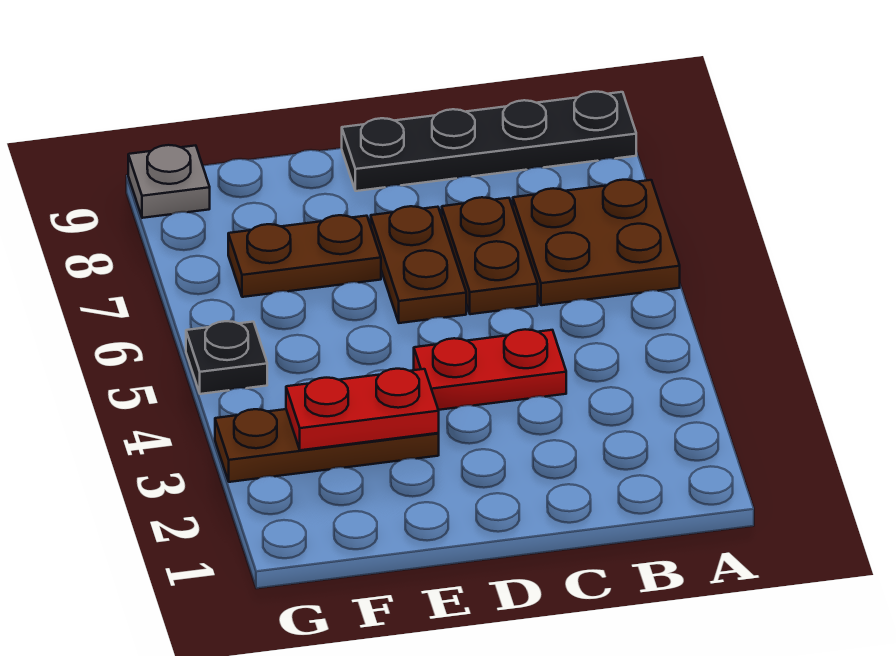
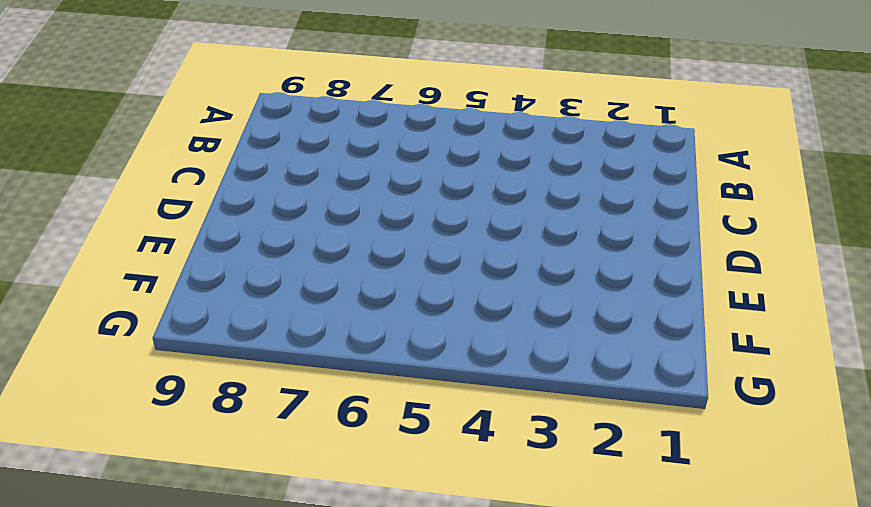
none -> brown 2x2 plate [513,180,680,305]
none -> black 1x4 plate [342,91,636,191]

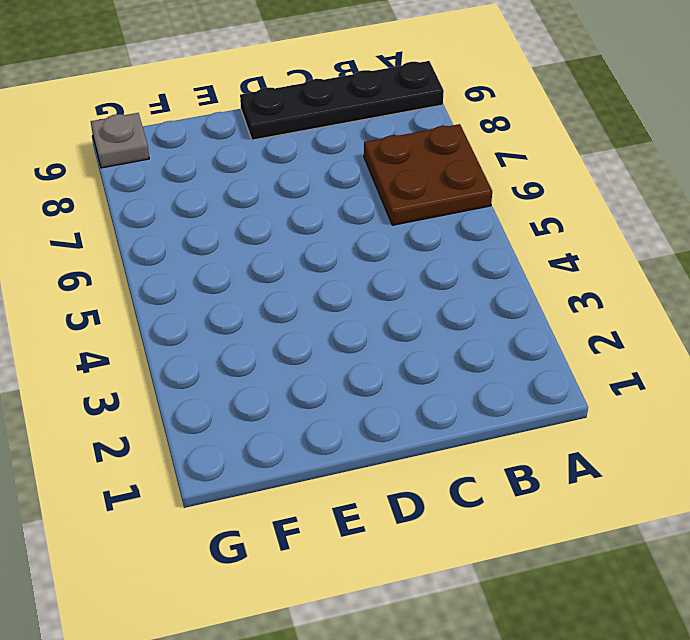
none -> red 1x2 plate [414,329,566,410]
none -> brown 1x2 plate [442,197,538,314]

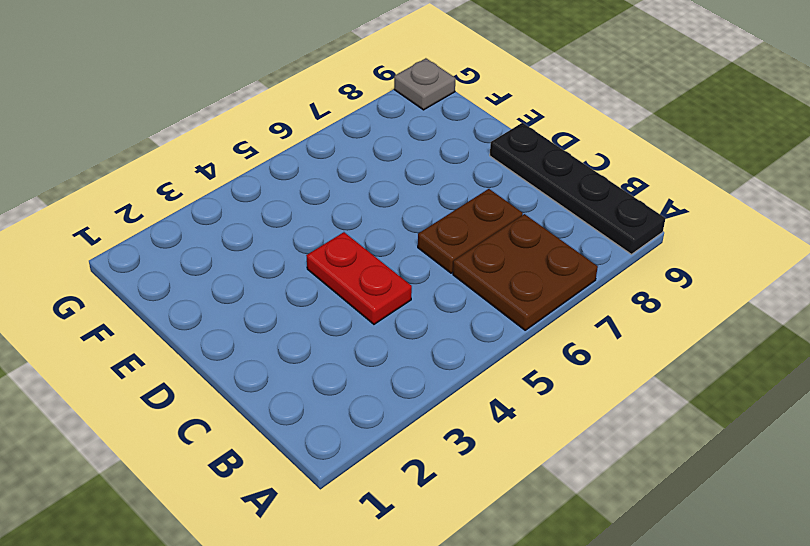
none -> brown 1x2 plate [371,206,466,323]
none -> brown 1x3 plate [215,409,439,482]

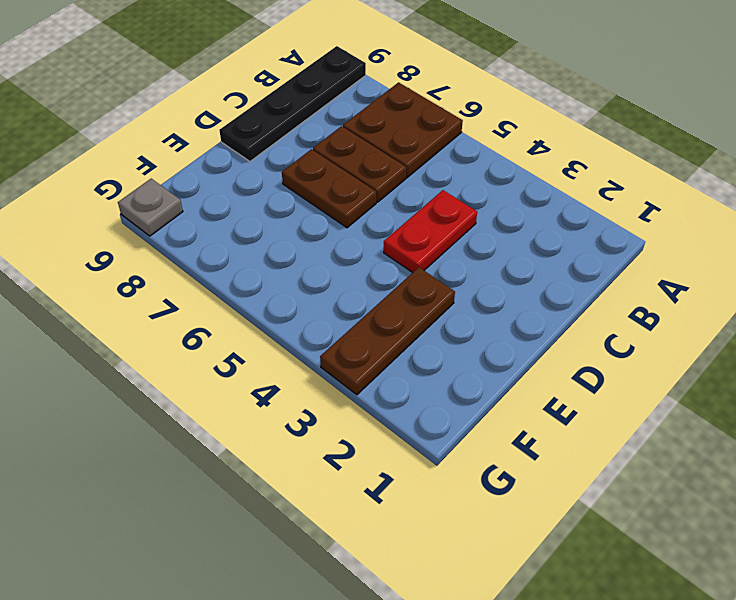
none -> brown 1x2 plate [228,215,381,297]
none -> black 1x1 plate [186,321,267,394]

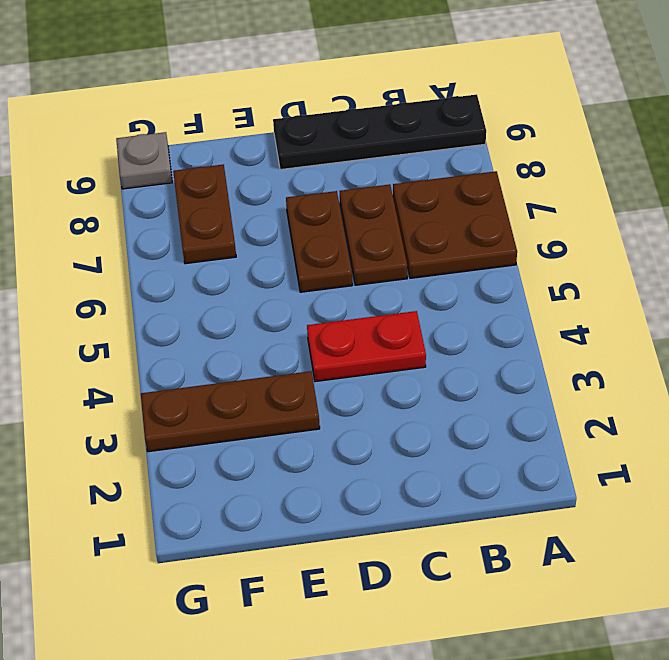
brown 1x2 plate [173,165,236,264] -> brown 1x2 plate turned to [228,215,381,297]
none -> black 1x1 plate [186,321,267,394]
none -> red 1x2 plate [286,369,439,450]

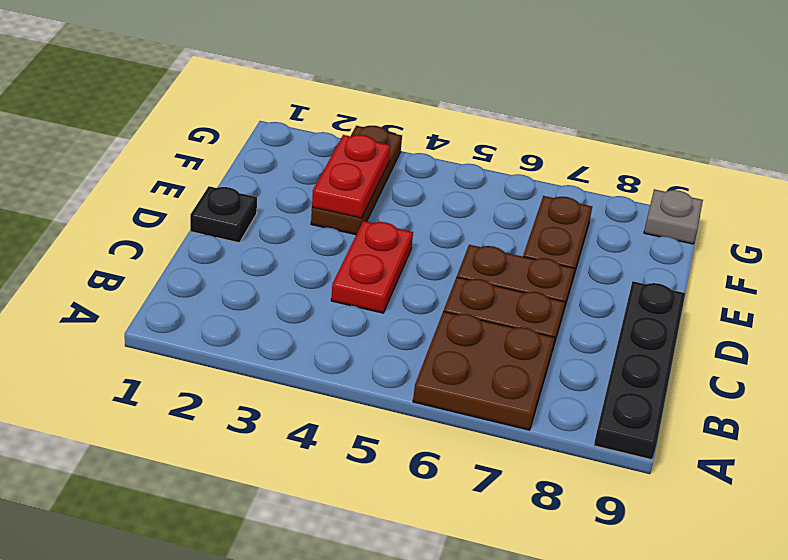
black 1x1 plate [190,186,257,243] -> black 1x1 plate moved to [186,321,267,394]

